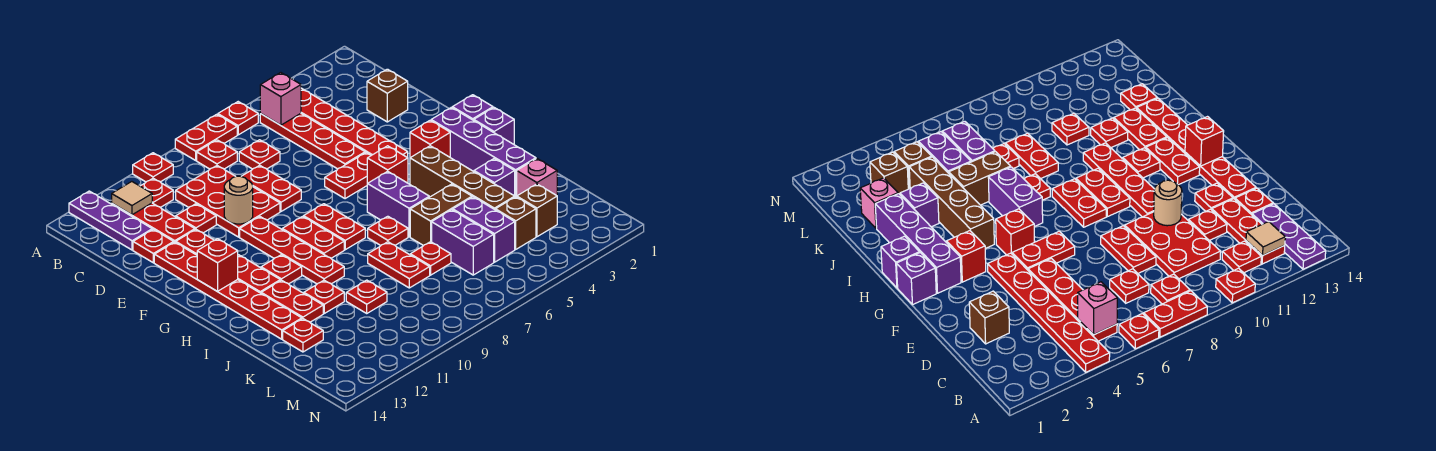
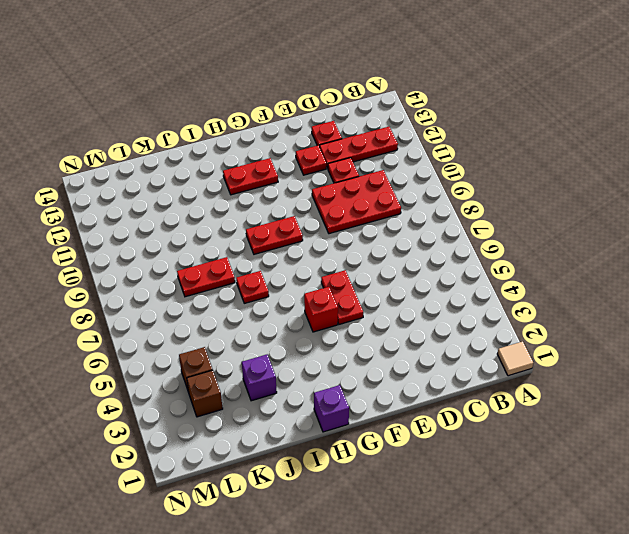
tan 1x1 tile [497,341,533,376] -> tan 1x1 tile moved to [112,182,152,215]
none -> red 1x6 plate [301,88,408,158]
none -> red 1x1 plate [218,102,258,135]
none -> red 1x2 plate [175,114,237,160]
none -> red 1x1 plate [133,153,173,182]

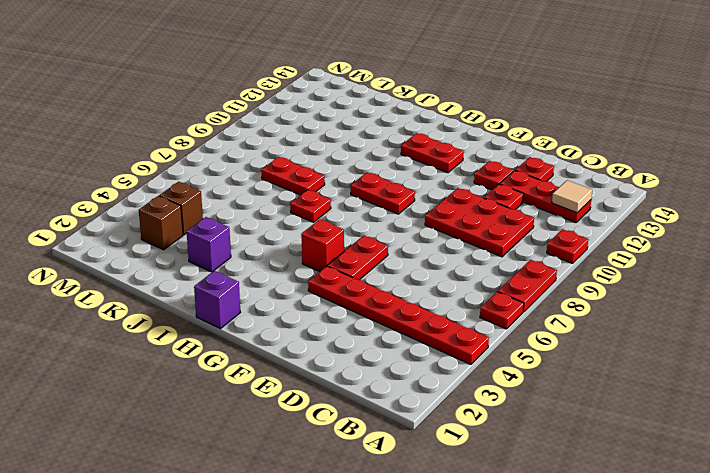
none -> purple 1x3 plate [69,191,152,250]
none -> red 1x4 plate [260,114,365,169]
none -> red 1x1 plate [197,140,237,169]
none -> red 1x1 plate [141,178,173,207]

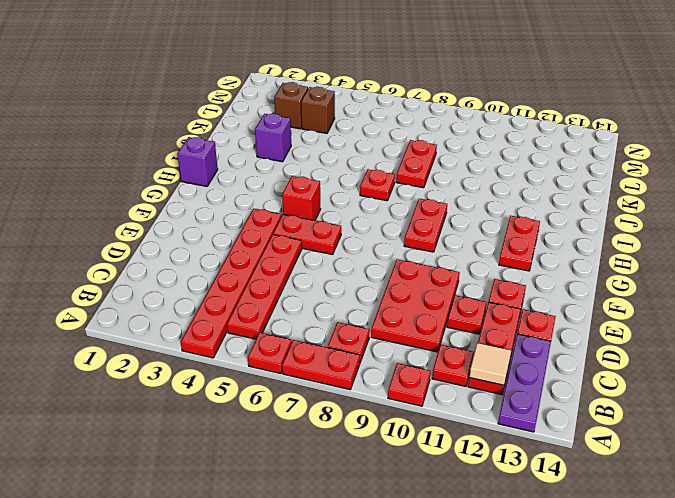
none -> red 1x1 plate [239,140,280,169]
none -> brown 1x1 brick [367,69,408,122]
none -> red 1x2 plate [241,165,301,211]
none -> red 1x6 plate [154,242,302,339]

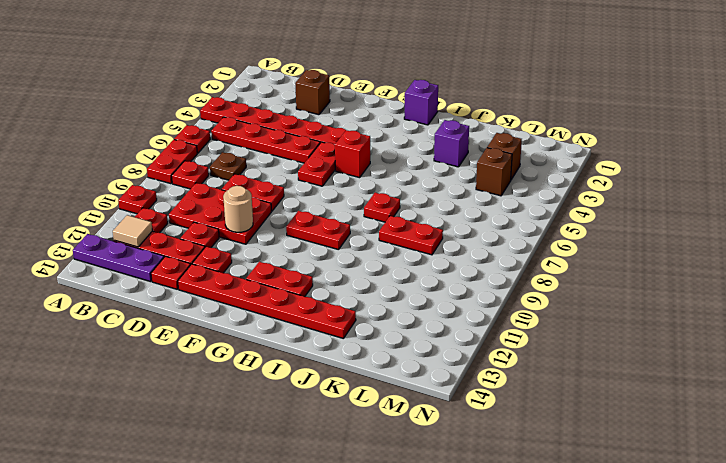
brown 1x1 plate [210,152,246,180] -> red 1x1 plate [239,140,280,169]
none -> red 1x4 plate [240,217,344,284]
none -> purple 1x1 brick [452,95,493,120]
none -> purple 1x4 brick [431,107,536,197]
none -> red 1x1 brick [410,120,450,158]

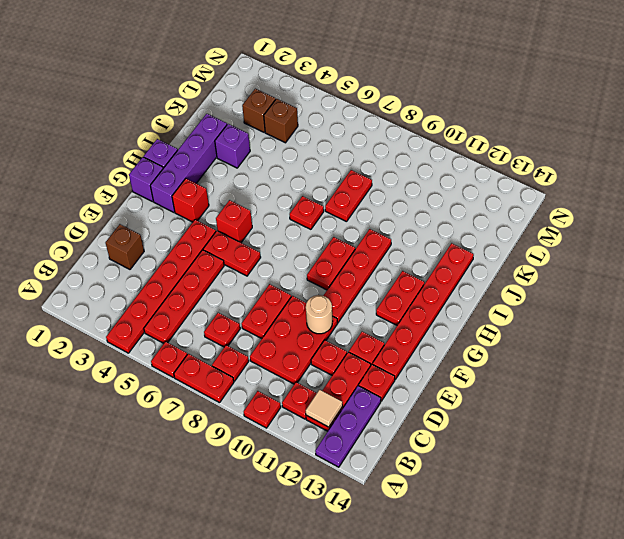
none -> red 1x2 plate [304,204,365,250]
none -> brown 1x4 brick [410,146,515,210]
none -> purple 1x2 brick [367,171,429,237]
none -> red 1x1 plate [261,255,302,284]

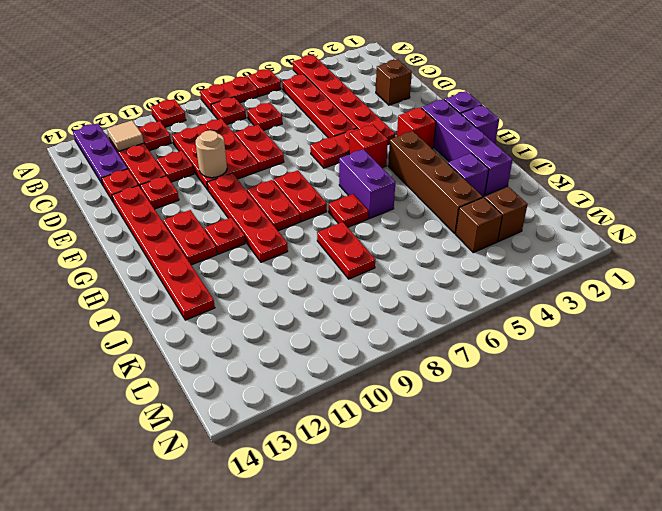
none -> red 1x2 plate [261,280,323,322]
none -> brown 1x2 brick [410,184,472,246]
none -> red 1x1 plate [304,280,344,313]
none -> pink 1x1 brick [517,159,557,196]

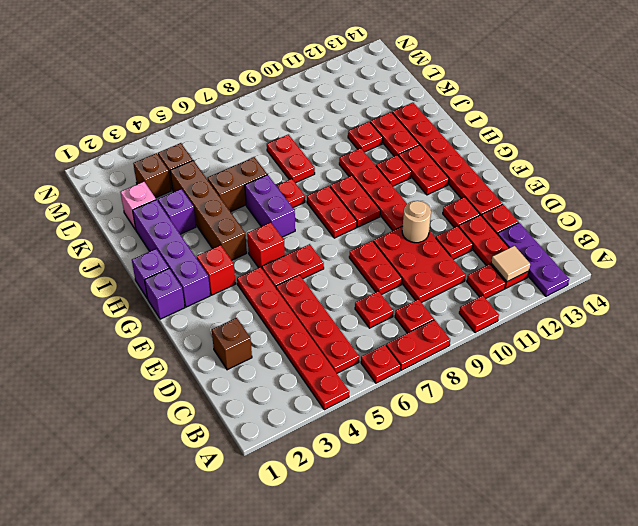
none -> purple 1x2 brick [453,197,515,262]
none -> purple 1x2 brick [432,210,494,275]
none -> red 1x1 plate [410,242,451,275]
none -> red 1x1 plate [346,280,387,313]

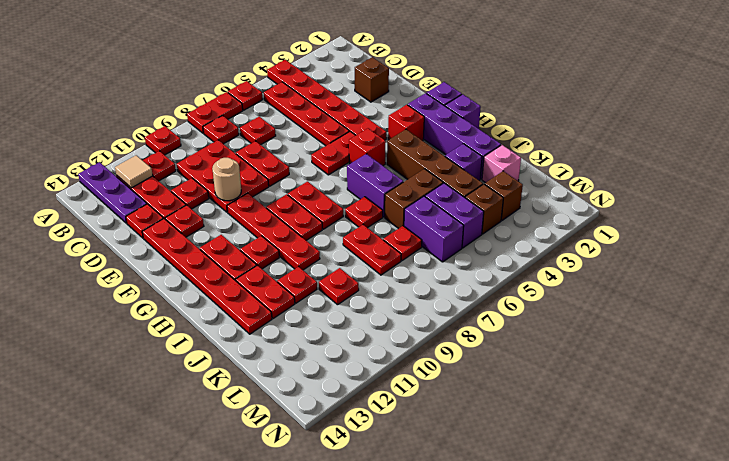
none -> red 1x1 plate [283,319,323,352]
none -> pink 1x1 brick [260,73,301,125]
none -> red 1x1 brick [197,239,238,292]

